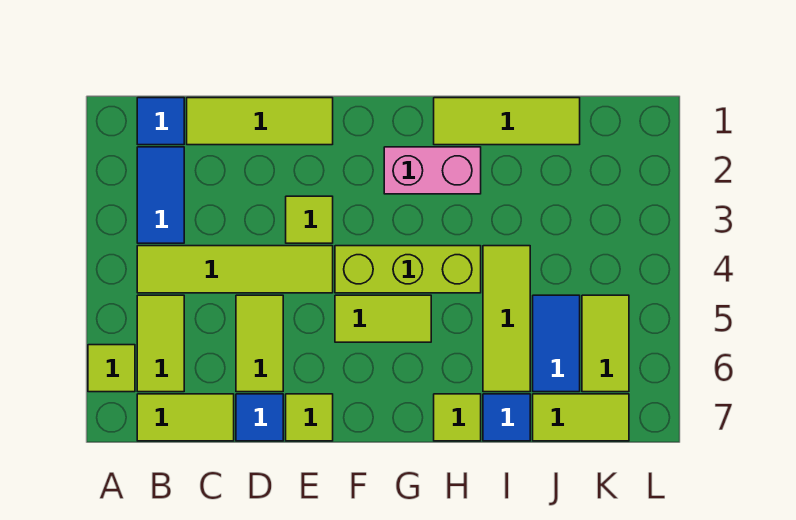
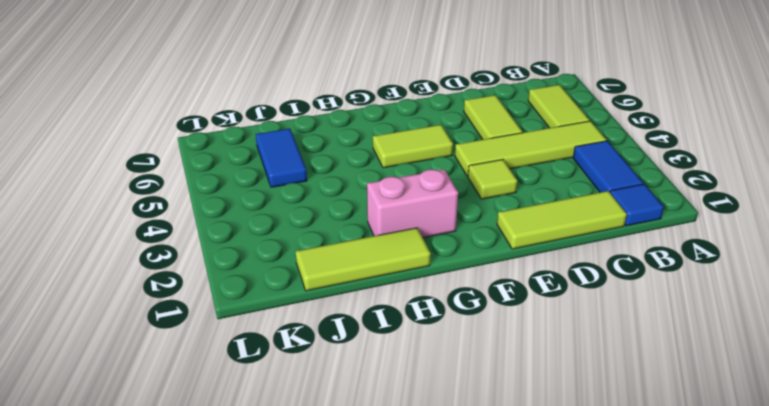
none -> lime 1x1 tile [88,345,135,392]
none -> lime 1x2 tile [137,394,234,441]
none -> blue 1x1 tile [236,394,283,441]

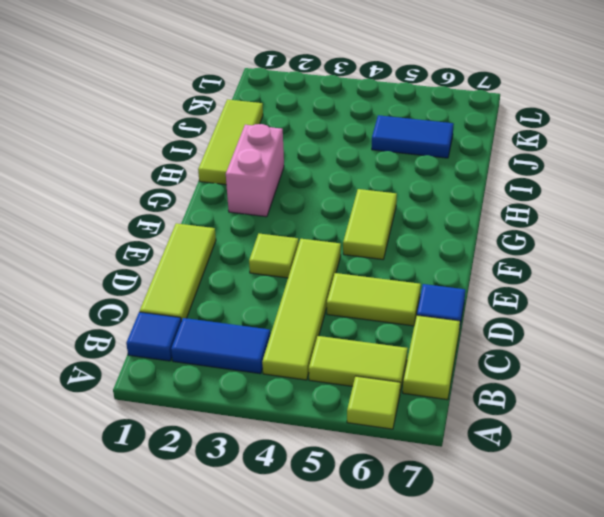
none -> lime 1x1 tile [286,394,333,441]
none -> lime 1x3 brick [335,246,481,293]
none -> lime 1x1 tile [434,394,481,441]

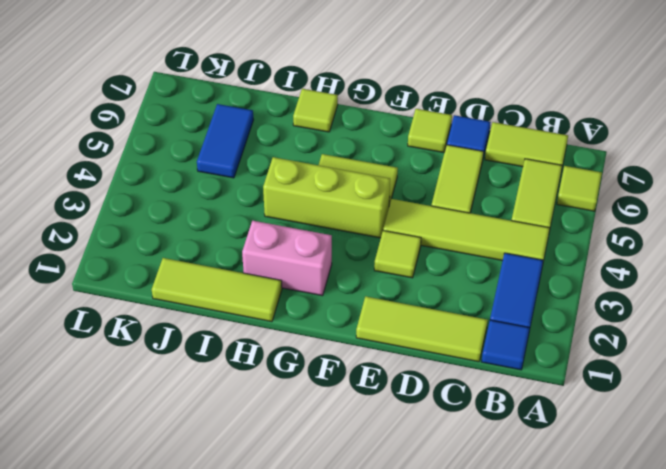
none -> lime 1x3 tile [483,246,530,392]
none -> blue 1x1 tile [483,394,530,441]
none -> lime 1x2 tile [533,394,629,441]

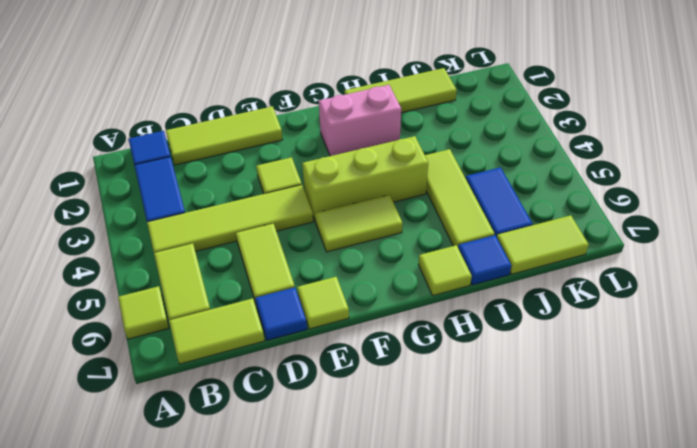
none -> lime 1x2 tile [582,295,629,392]

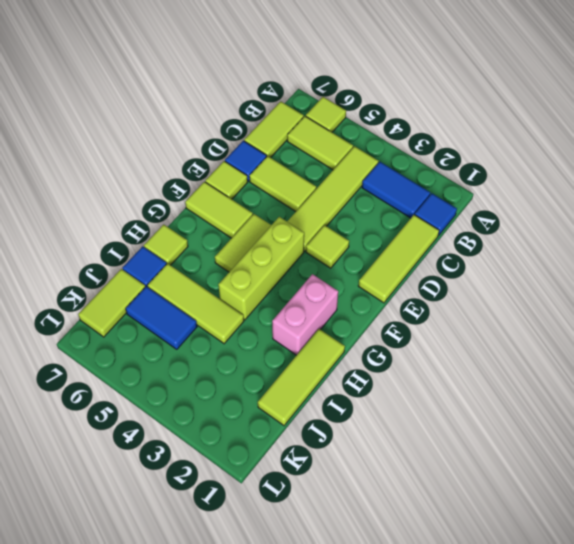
lime 1x2 tile [185,182,253,238] -> lime 1x2 tile moved to [582,295,629,392]

